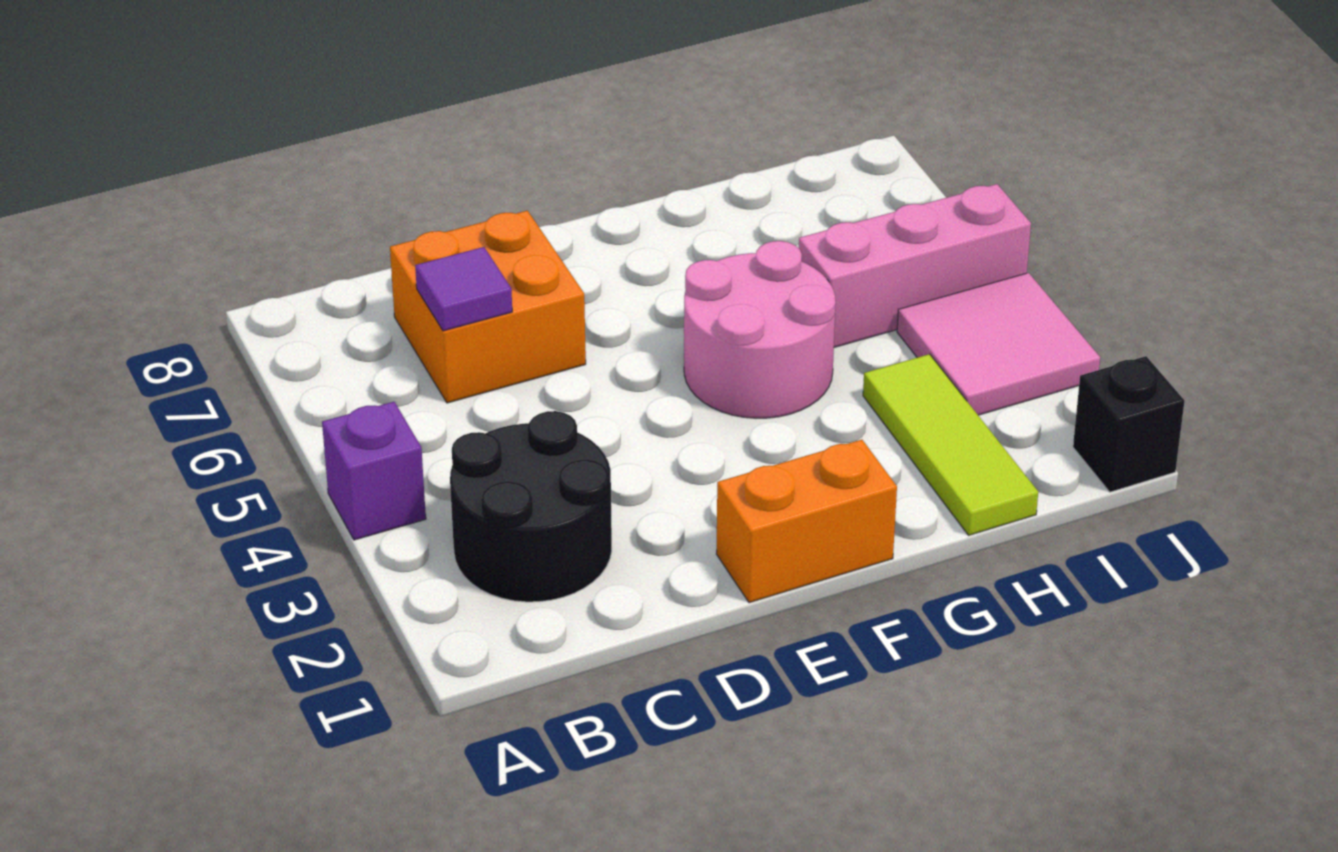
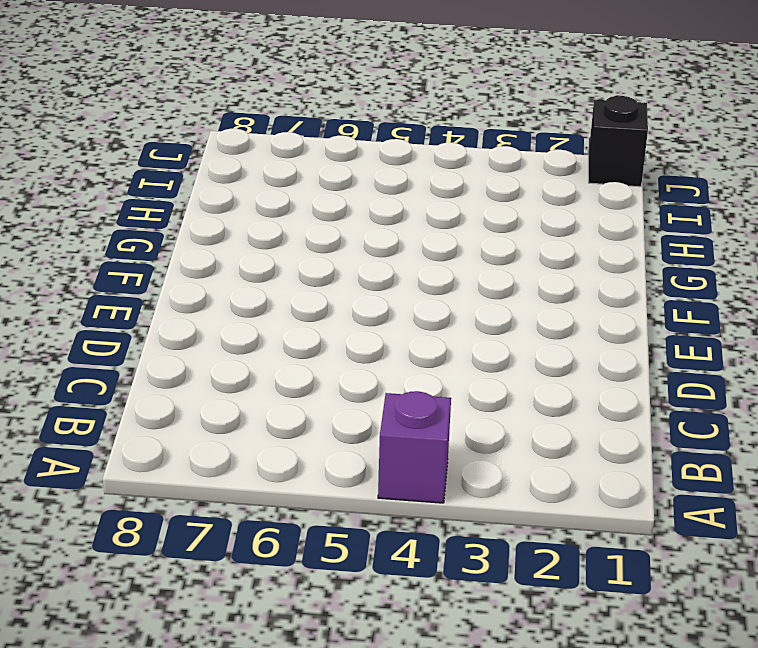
none -> black 2x2 round brick [450,411,612,602]
none -> orange 2x2 brick [390,211,586,403]

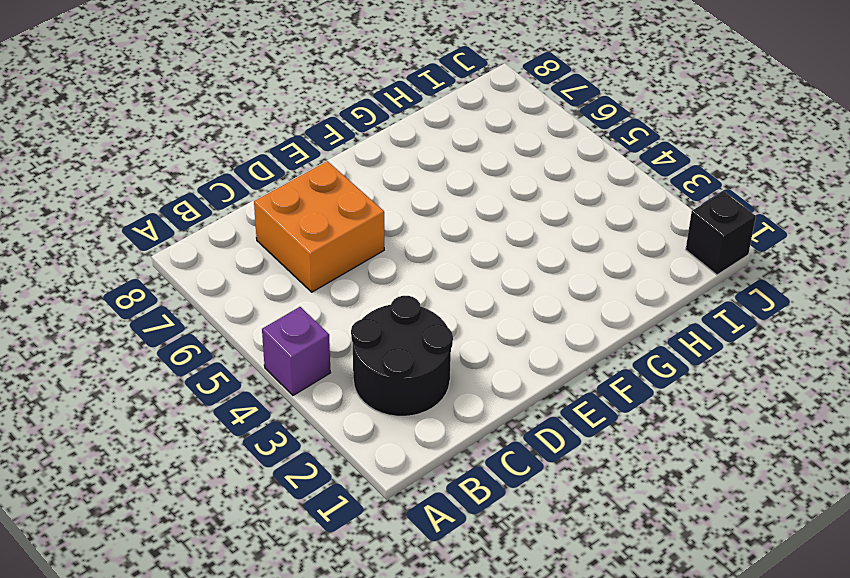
none -> orange 1x2 brick [717,440,897,603]
none -> pink 2x2 round brick [684,241,836,418]

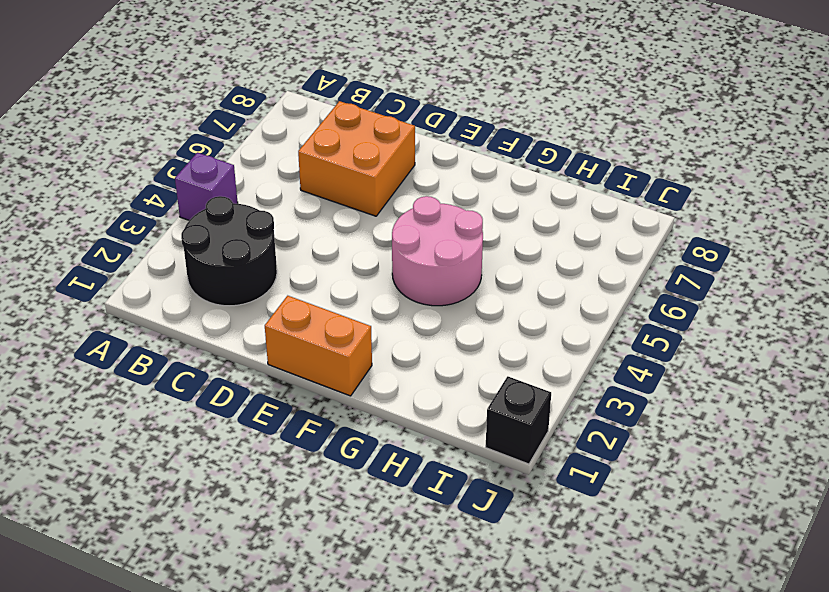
none -> lime 1x3 tile [863,354,1038,535]
none -> pink 1x3 brick [799,184,1031,347]

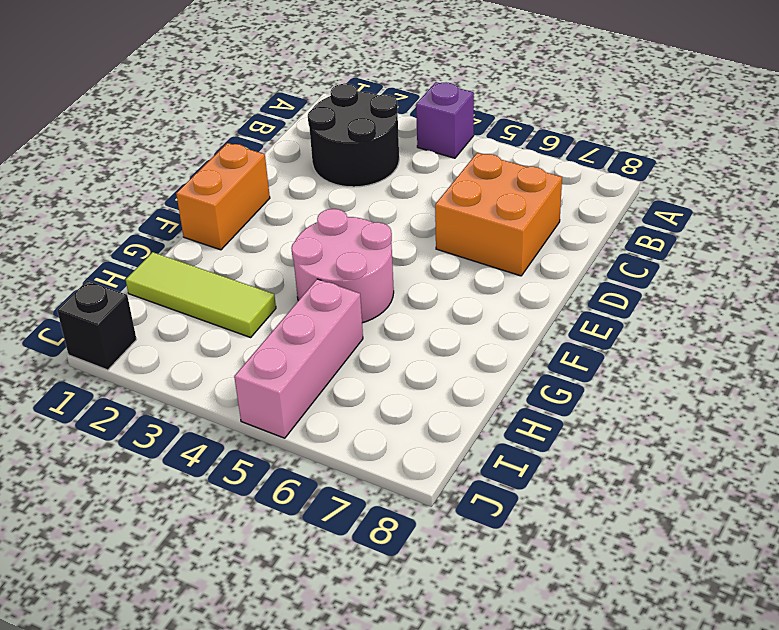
none -> pink 2x2 tile [897,273,1100,415]
none -> purple 1x1 tile [415,247,512,331]

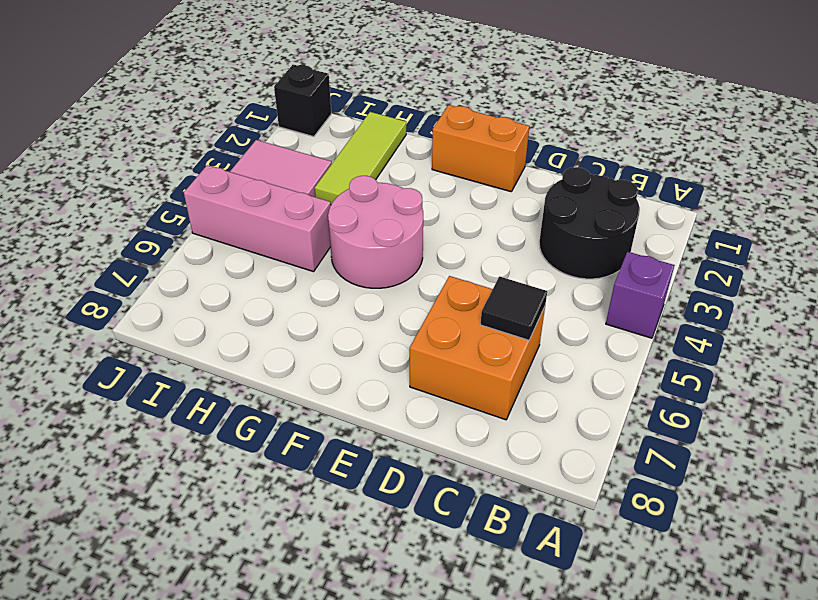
black 1x1 tile [481,276,547,340] -> purple 1x1 tile [415,247,512,331]

